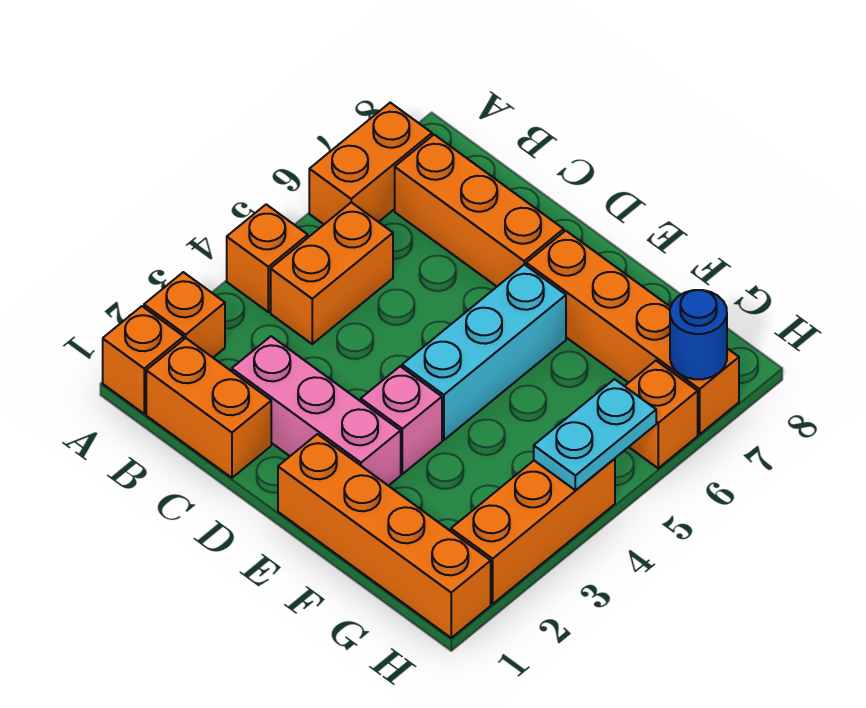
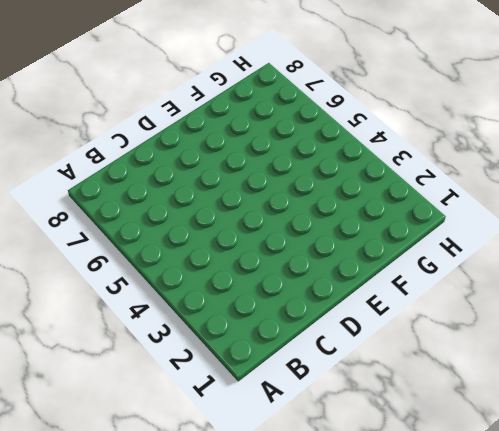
none -> orange 1x1 brick [103,306,184,414]
none -> orange 1x1 brick [144,272,225,357]
none -> orange 1x1 brick [227,204,308,312]

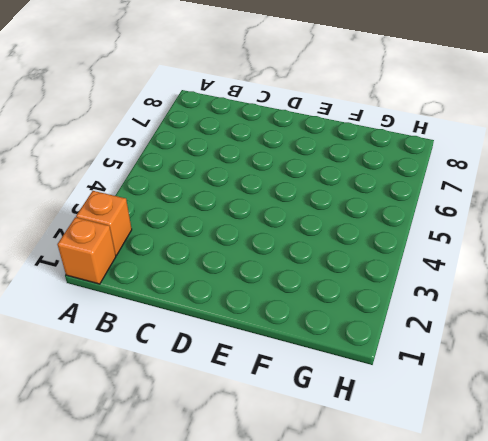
none -> orange 1x1 brick [227,204,308,312]
none -> orange 1x2 brick [309,103,432,224]
none -> orange 1x2 brick [146,338,271,478]

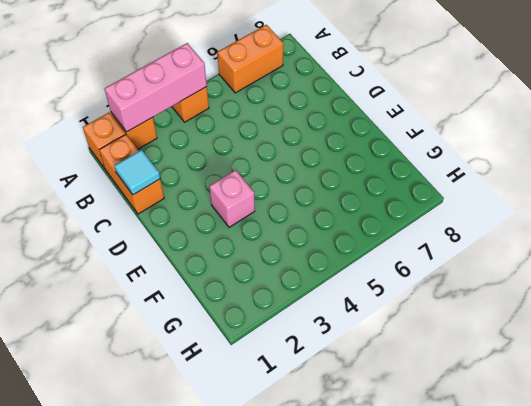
pink 1x3 brick [104,43,207,132] -> pink 1x3 brick turned to [232,336,401,486]
cyan 1x1 tile [114,150,160,195] -> none
none -> orange 1x2 brick [271,202,393,344]
none -> orange 1x3 brick [395,135,564,286]
none -> orange 1x4 brick [278,434,491,638]

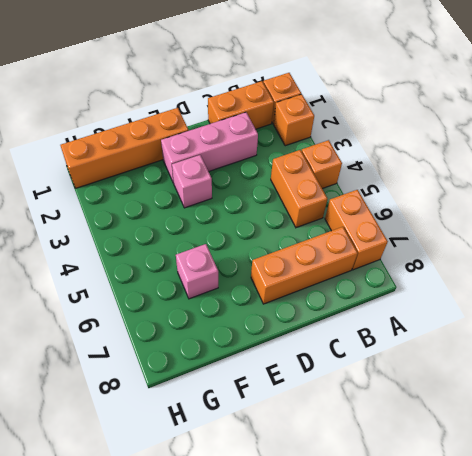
pink 1x1 brick [176,244,218,299] -> none
none -> cyan 1x3 brick [402,265,566,440]
none -> orange 1x4 brick [526,231,739,434]
none -> orange 1x3 brick [451,459,615,604]

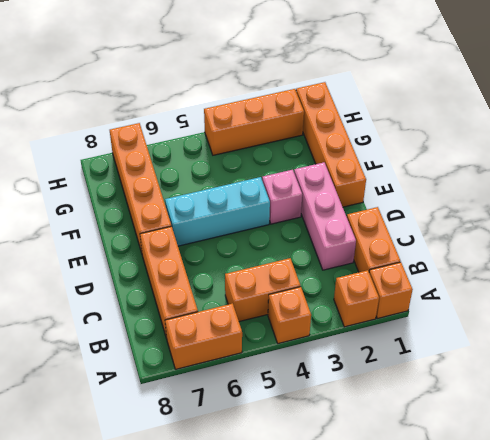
none -> orange 1x1 brick [625,361,698,468]
none -> cyan 1x2 plate [534,379,656,490]
none -> blue 1x1 round brick [670,290,727,379]

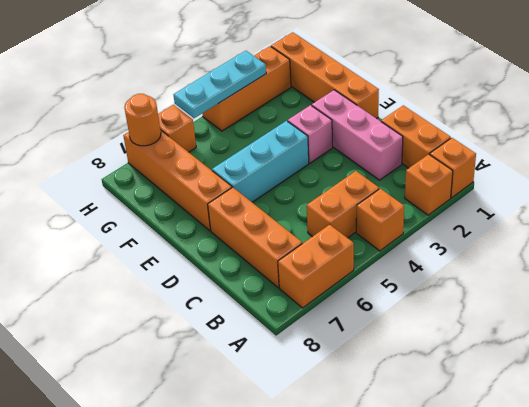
cyan 1x3 plate [173,51,266,118] -> cyan 1x2 plate [534,379,656,490]
orange 1x1 round brick [124,94,161,146] -> blue 1x1 round brick [670,290,727,379]

